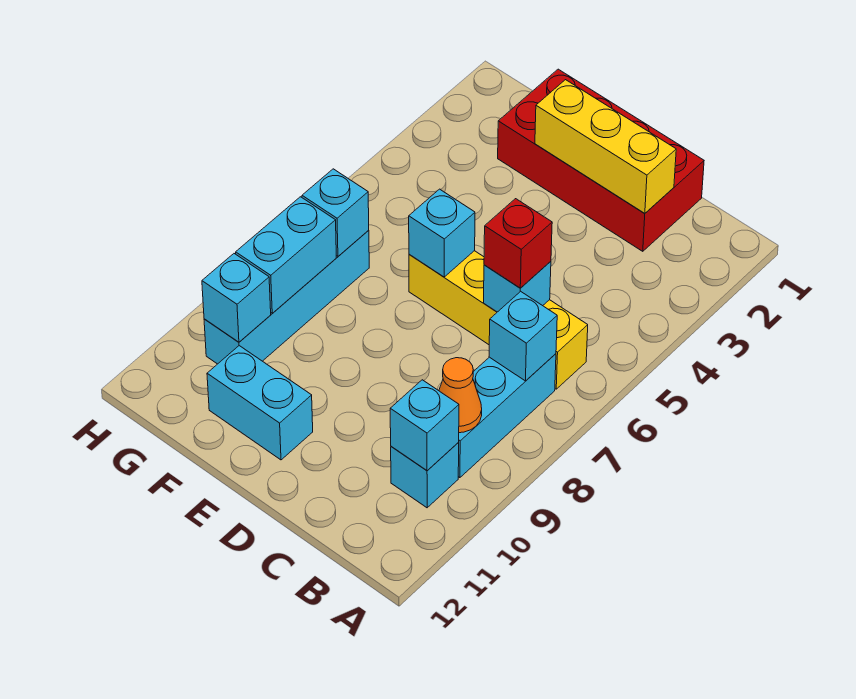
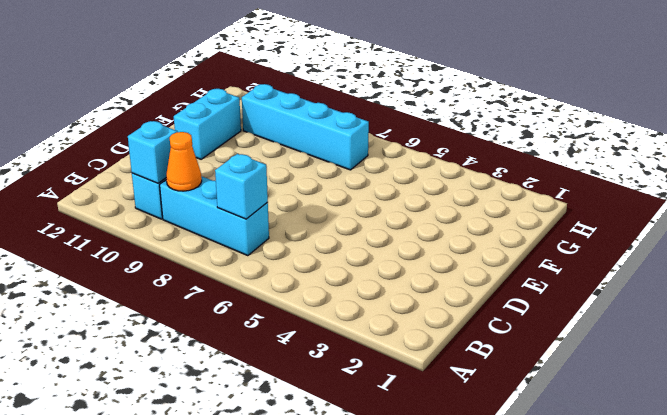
none -> yellow 1x4 brick [409,251,588,389]
none -> red 2x4 brick [498,69,704,251]
none -> yellow 1x3 brick [535,80,676,214]

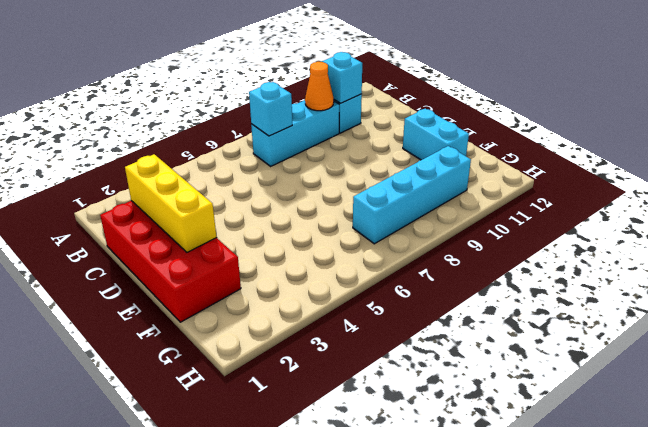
none -> yellow 1x4 brick [409,251,588,389]
none -> cyan 1x1 brick [484,261,551,312]
none -> cyan 1x1 brick [409,189,475,277]

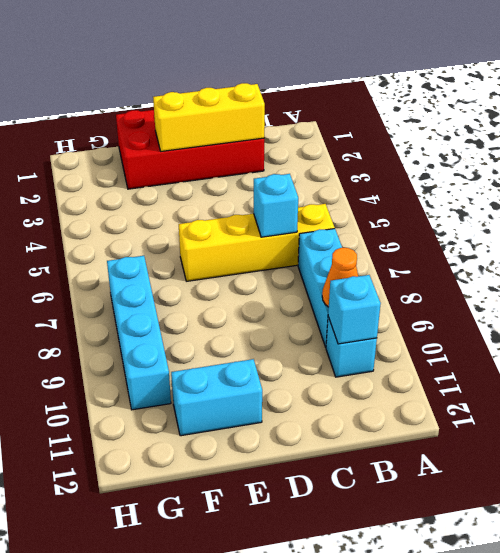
none -> cyan 1x1 brick [489,291,557,381]
none -> cyan 1x1 brick [409,189,475,277]
none -> cyan 1x1 brick [302,169,369,256]

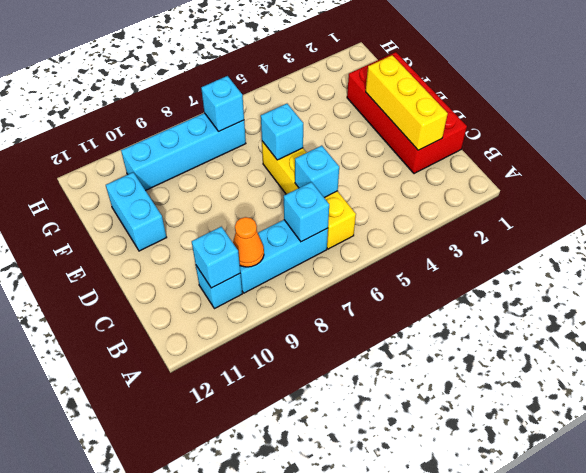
none -> cyan 1x2 brick [236,197,336,313]
none -> cyan 1x1 brick [202,254,271,342]
none -> red 1x1 brick [484,199,552,288]

